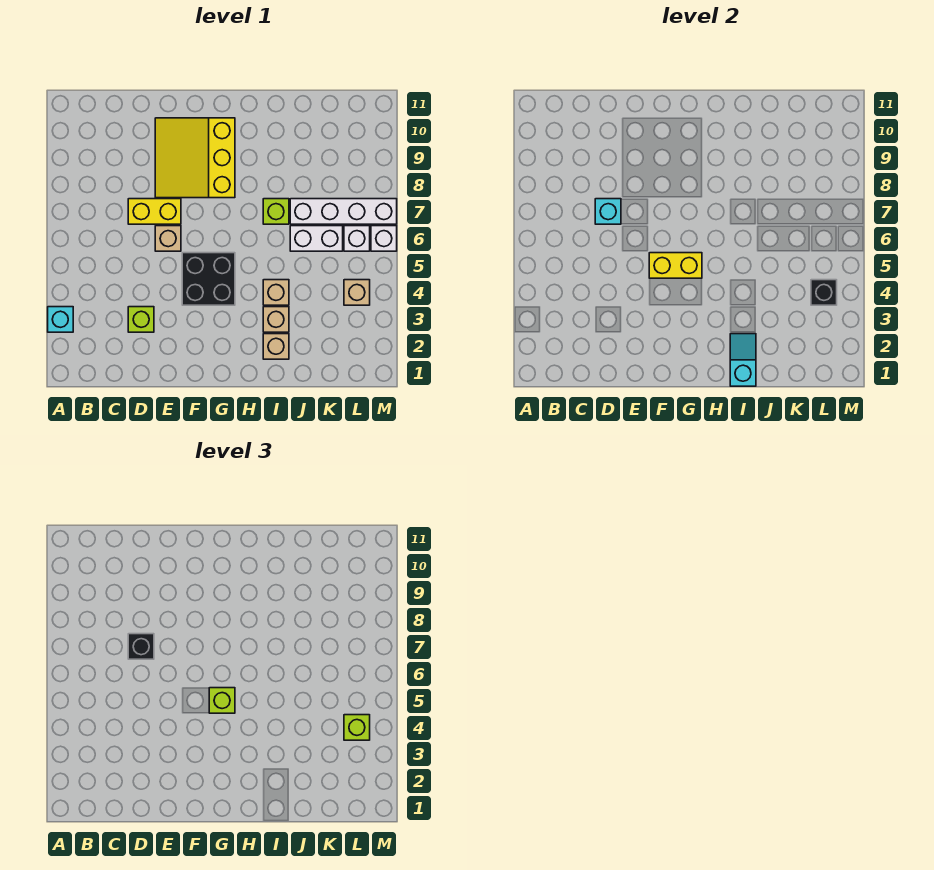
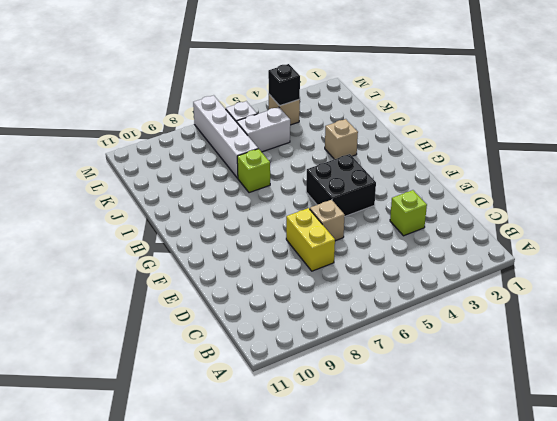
white 1x2 brick [237,107,290,152] -> white 1x2 brick turned to [290,226,343,251]
none -> cyan 1x1 brick [48,307,73,332]
none -> yellow 3x3 slope [155,118,235,198]
none -> tan 1x1 brick [263,334,289,359]

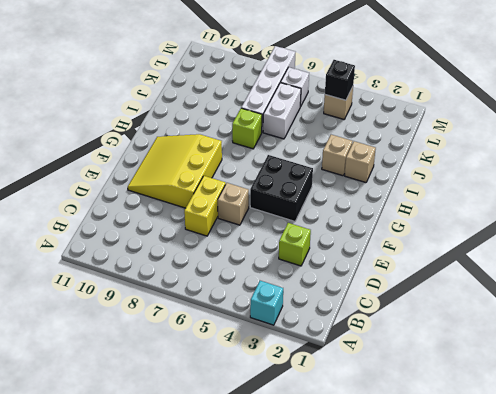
yellow 3x3 slope [128,134,222,208] -> yellow 3x3 slope turned to [155,118,235,198]
none -> tan 1x1 brick [263,280,289,305]
none -> white 1x1 brick [371,226,397,251]
none -> cyan 1x1 brick [595,199,621,224]

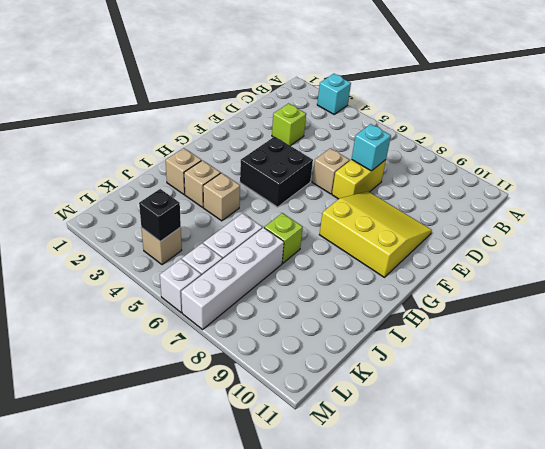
none -> yellow 1x2 brick [649,253,702,278]
none -> cyan 1x2 slope [730,334,756,386]
none -> black 1x1 brick [128,634,154,659]

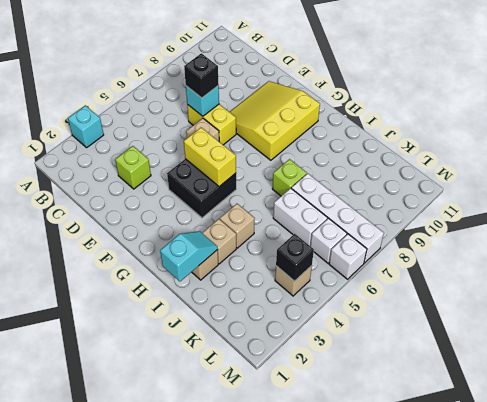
none -> lime 1x1 brick [209,688,235,713]
none -> lime 1x1 brick [344,715,370,740]

